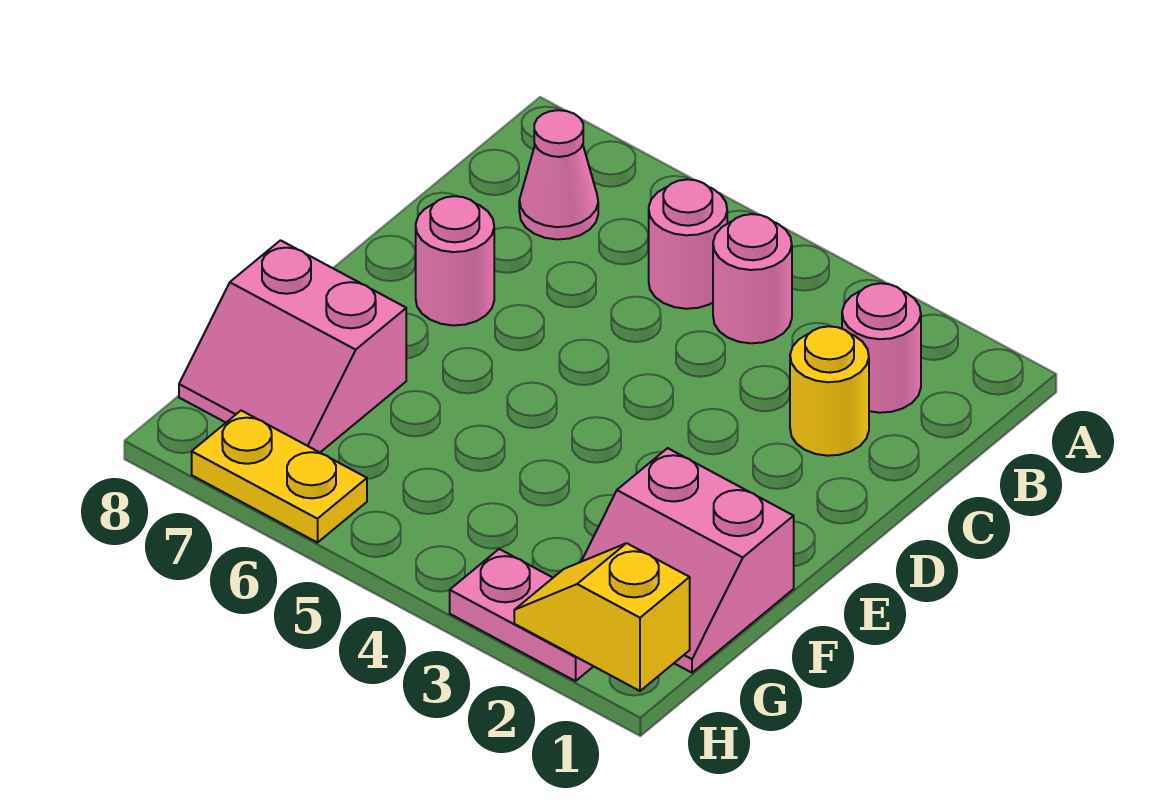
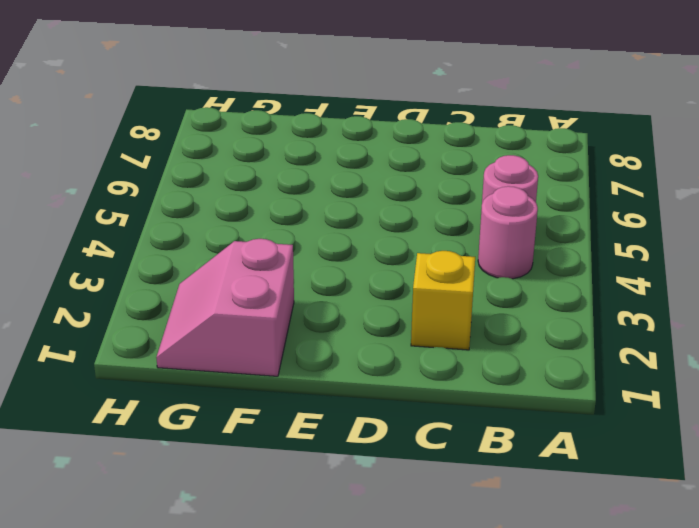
yellow 1x1 brick [411,251,475,350] -> yellow 1x1 round brick [790,326,869,456]
none -> pink 1x1 round brick [842,283,921,413]
none -> pink 1x1 cone [519,110,598,239]

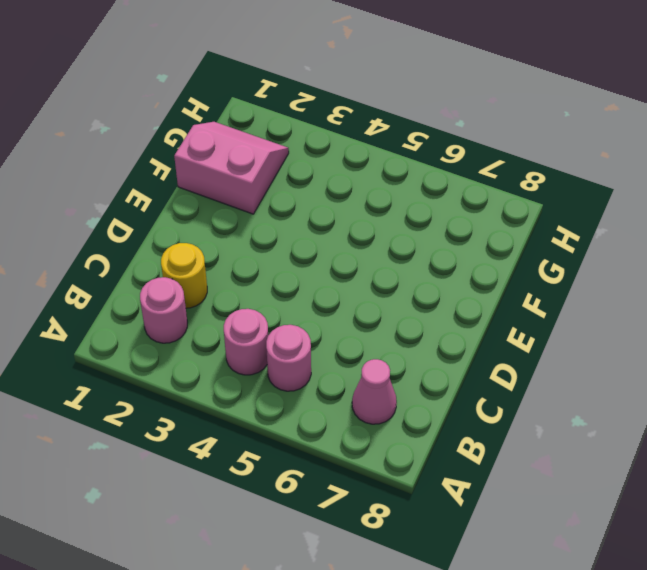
none -> pink 1x1 round brick [416,196,494,325]
none -> pink 2x2 slope [179,240,406,452]

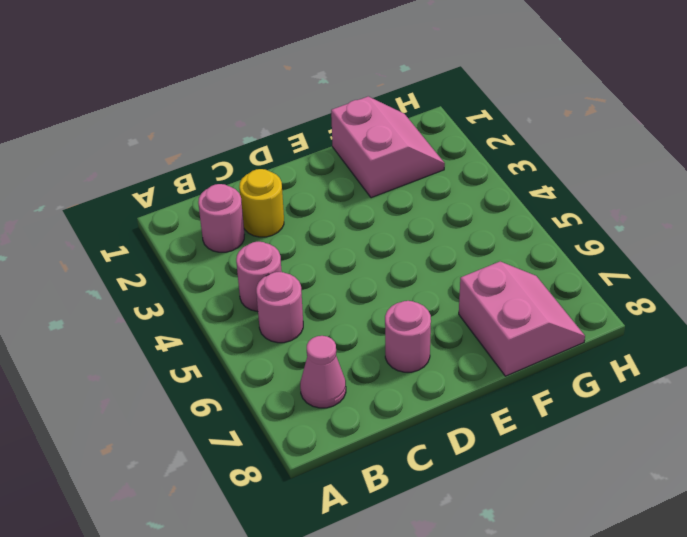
none -> pink 1x2 plate [450,549,593,681]
none -> yellow 1x2 plate [192,411,367,543]

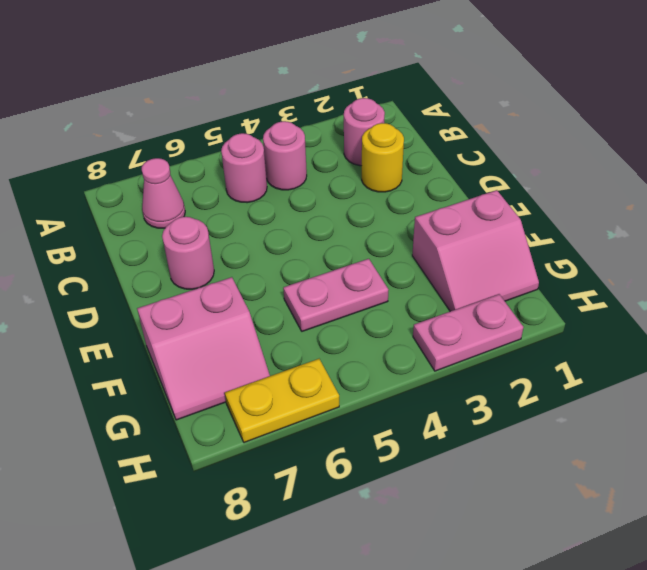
pink 1x2 plate [283,259,389,331] -> none
none -> yellow 1x2 slope [514,543,690,691]

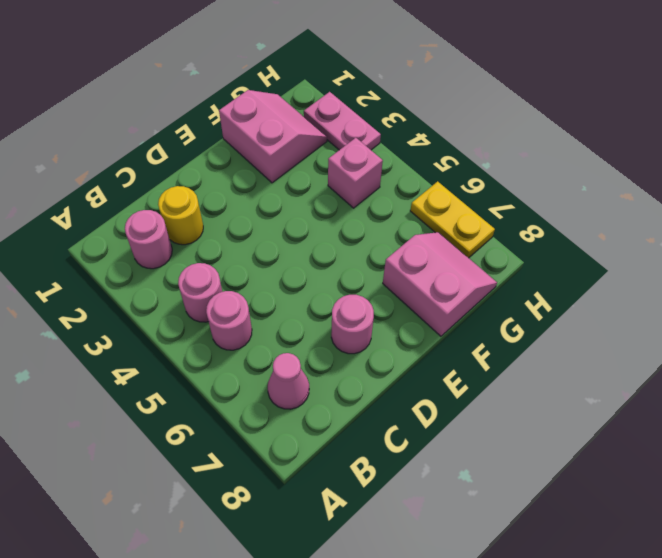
pink 1x1 brick [328,138,383,208] -> none
none -> yellow 1x2 slope [514,543,690,691]

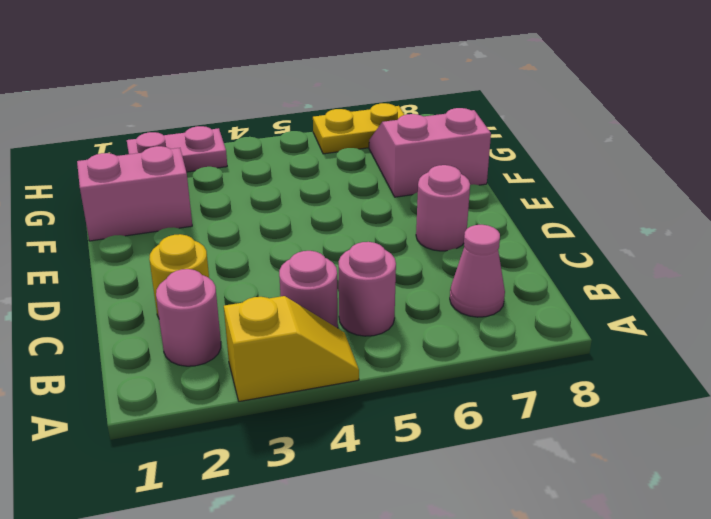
yellow 1x2 slope [224,296,359,401] -> yellow 1x2 slope moved to [514,543,690,691]

